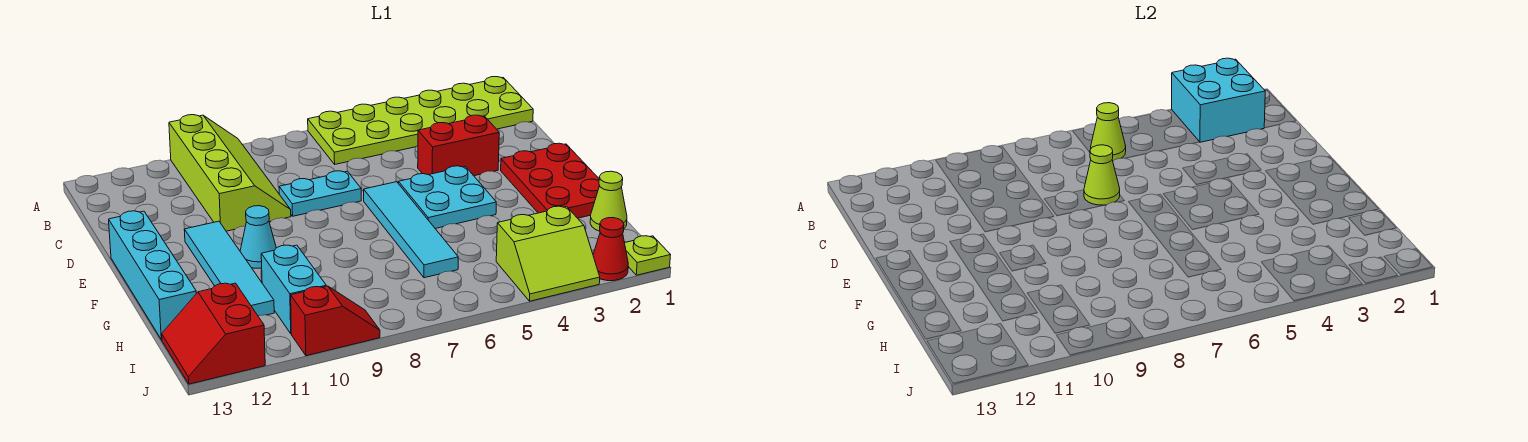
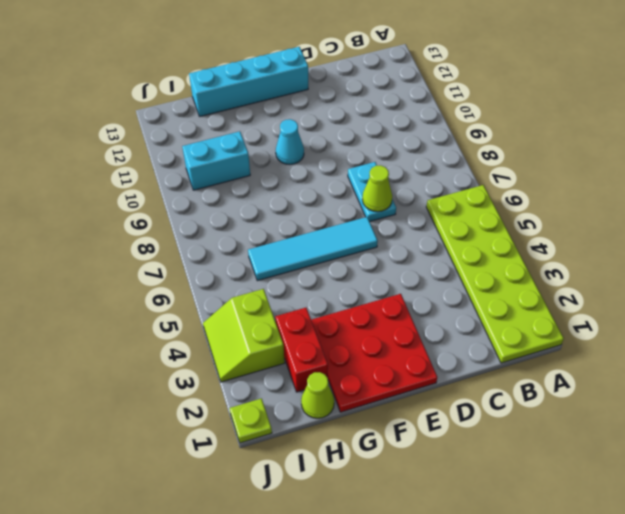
red 3x3 plate [311,294,437,412] -> red 2x3 plate [501,143,600,218]
red 1x2 brick [275,308,328,392] -> red 1x2 brick moved to [418,115,499,176]
none -> lime 2x4 slope [169,115,291,231]
none -> cyan 2x2 plate [398,166,496,229]
none -> cyan 1x4 tile [184,221,274,316]

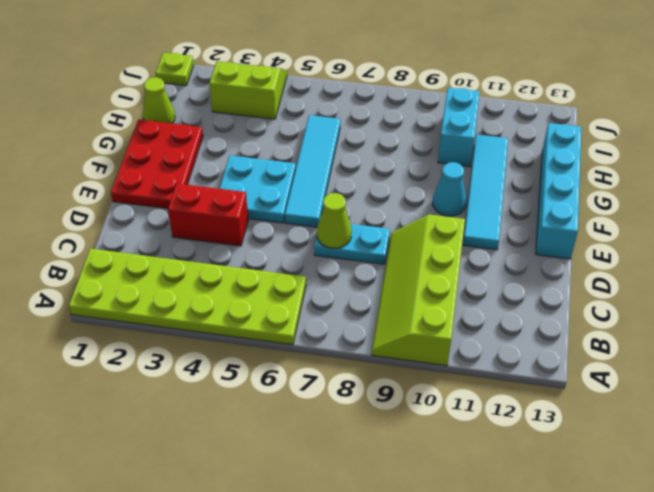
none -> red 2x2 slope [162,283,265,384]
none -> red 1x1 cone [593,218,628,281]
none -> red 1x2 slope [291,286,380,356]

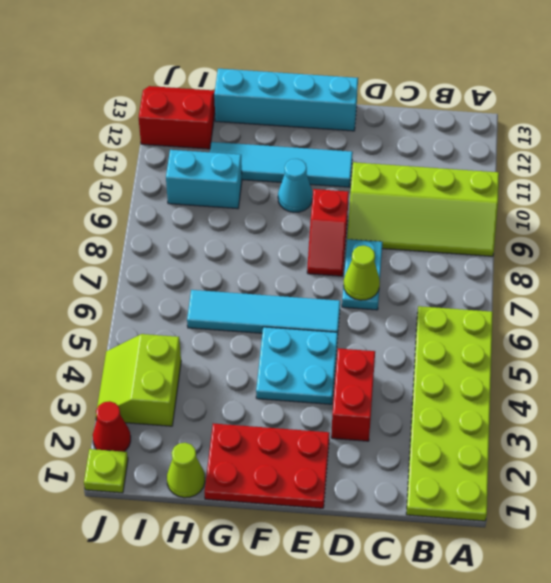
red 1x2 slope [307,189,349,276] -> red 1x2 slope moved to [291,286,380,356]
none -> cyan 2x2 brick [1172,58,1265,142]
none -> lime 1x1 cone [1091,103,1126,160]

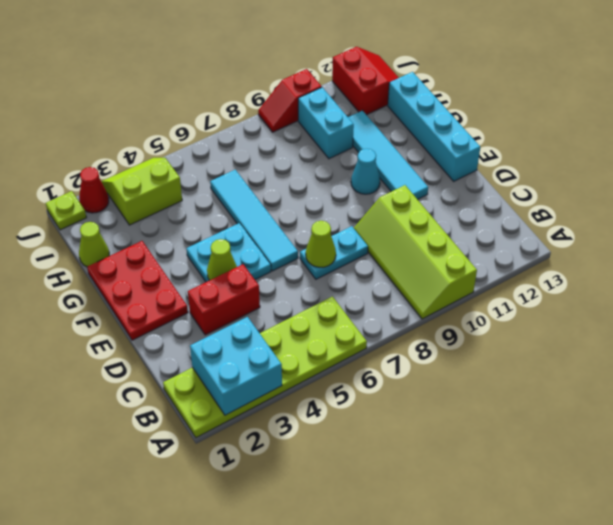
lime 1x1 cone [207,239,237,280] -> lime 1x1 cone moved to [1091,103,1126,160]

